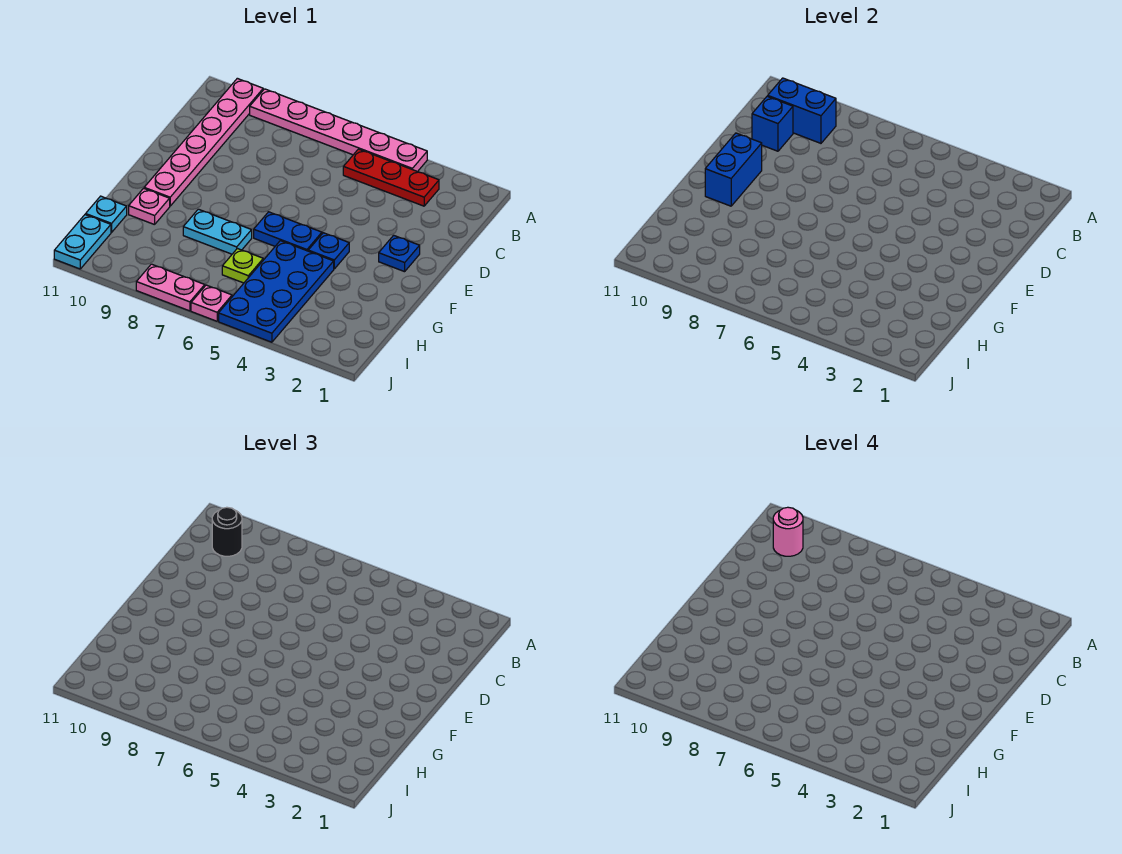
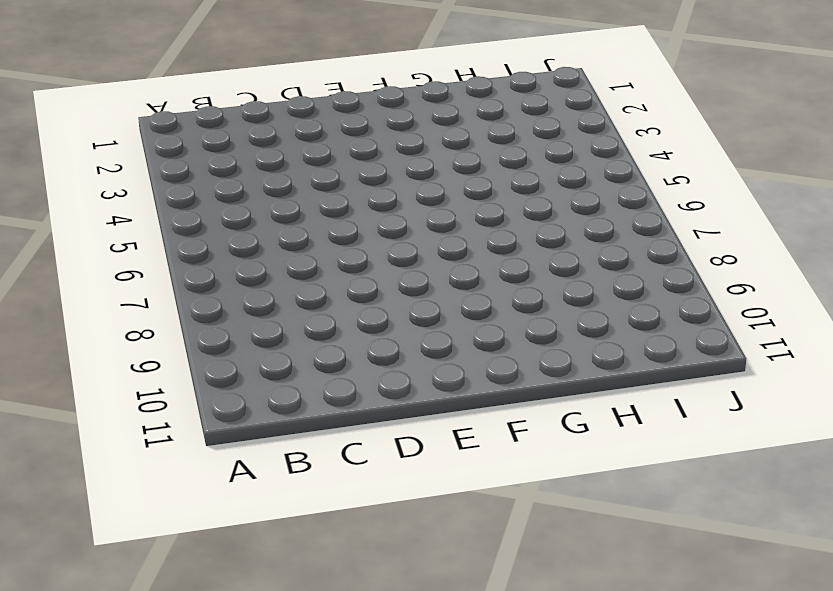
none -> pink 1x6 plate [250,89,427,172]
none -> pink 1x6 plate [144,78,263,206]
none -> red 1x3 plate [343,149,439,206]

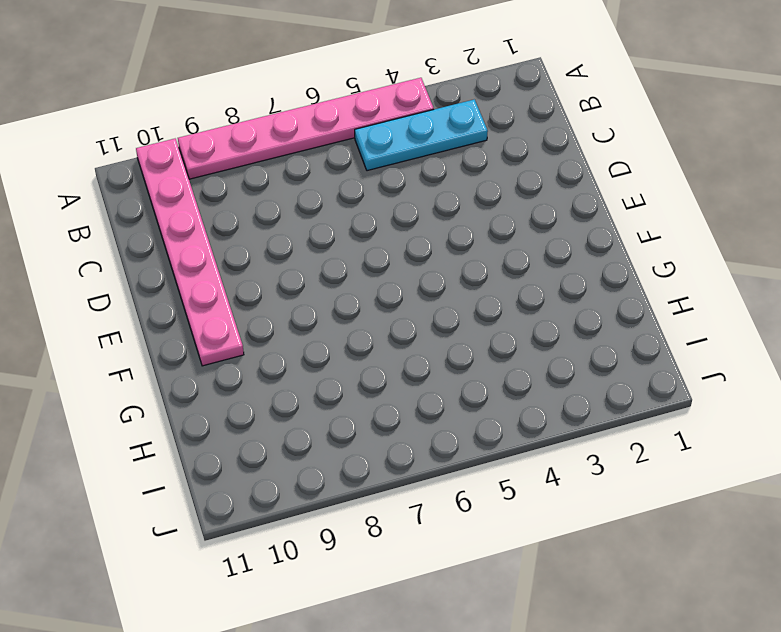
cyan 1x3 plate [355,99,488,171] -> red 1x3 plate [343,149,439,206]
none -> blue 1x1 plate [379,235,420,272]
none -> blue 1x1 plate [308,233,349,269]
none -> blue 1x2 plate [254,212,322,251]

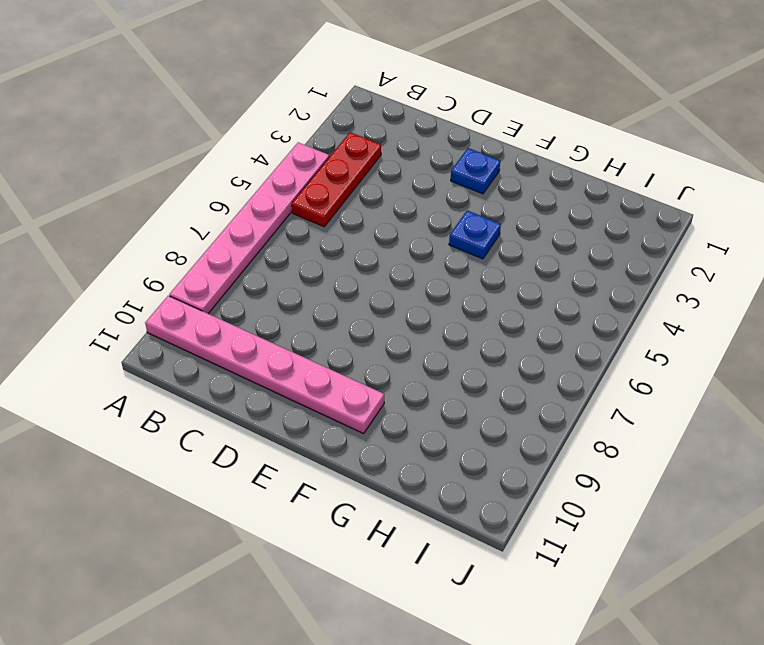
none -> blue 1x2 plate [254,212,322,251]
none -> blue 2x4 plate [219,241,334,342]
none -> cyan 1x2 plate [183,209,252,254]

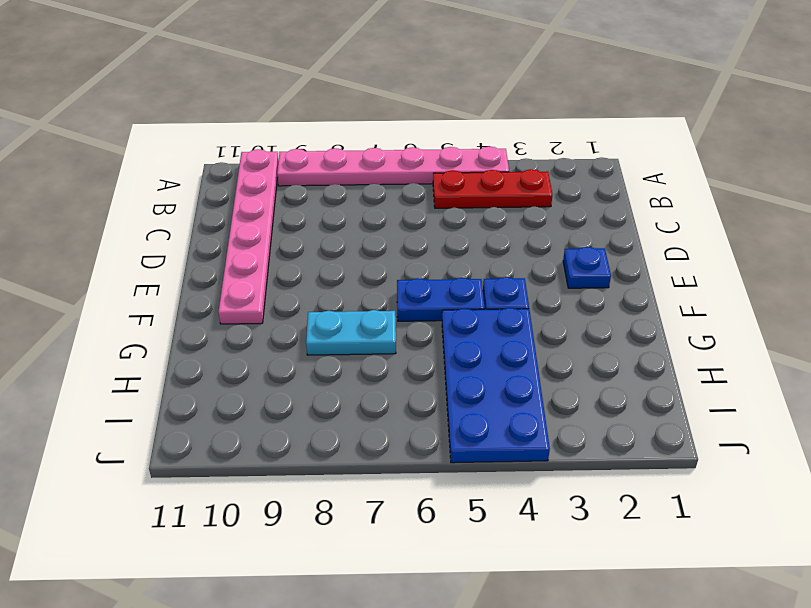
none -> pink 1x1 plate [129,188,170,225]
none -> lime 1x1 plate [222,249,263,283]
none -> cyan 1x1 plate [86,196,127,232]

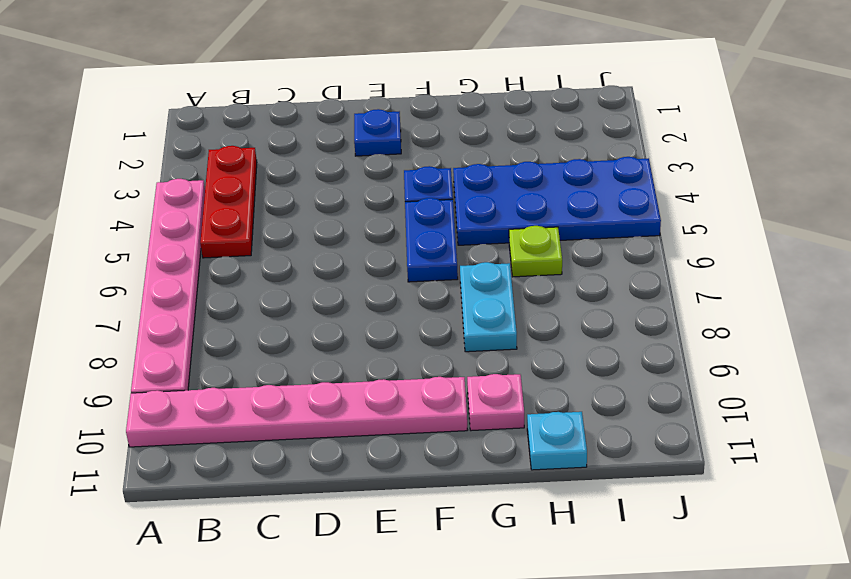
none -> cyan 1x2 plate [54,215,111,269]
none -> pink 1x1 plate [191,285,232,321]
none -> pink 1x2 plate [136,264,205,311]

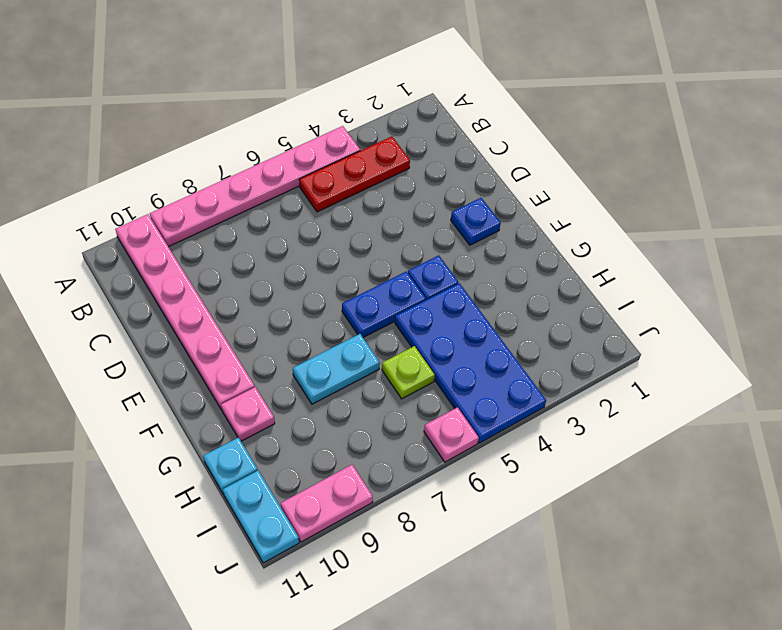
pink 1x2 plate [281,465,373,542] -> pink 1x2 plate moved to [136,264,205,311]
none -> blue 1x2 brick [768,78,836,143]
none -> blue 1x1 brick [752,96,793,151]
none -> blue 1x2 brick [705,133,762,206]

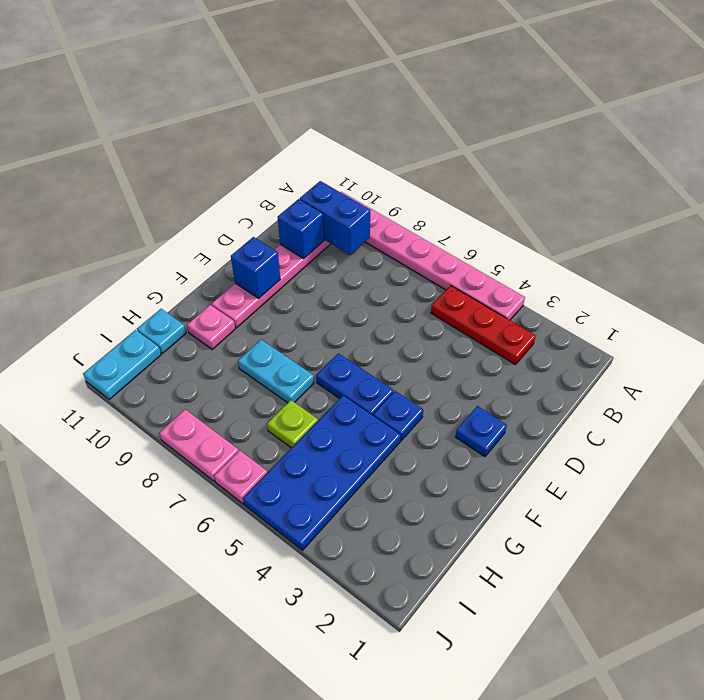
blue 1x1 brick [231,237,280,298] -> blue 1x2 brick [705,133,762,206]
none -> black 1x1 round brick [212,507,242,556]
none -> pink 1x1 round brick [773,507,803,556]

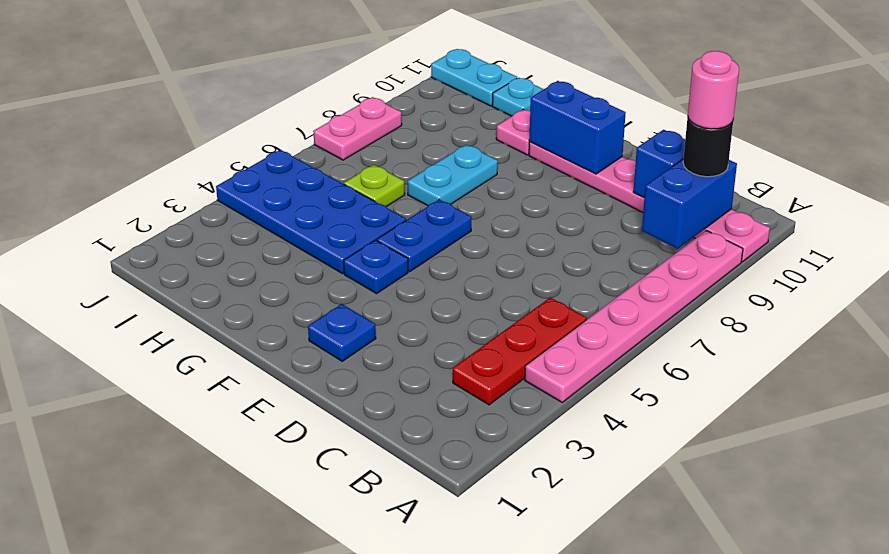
none -> pink 1x1 plate [191,285,232,321]

